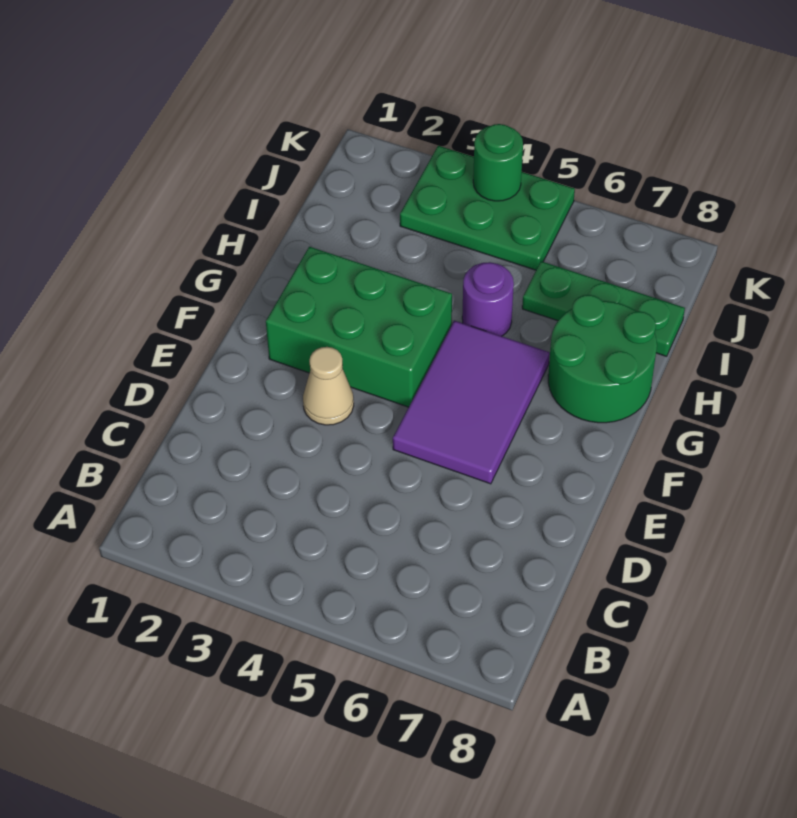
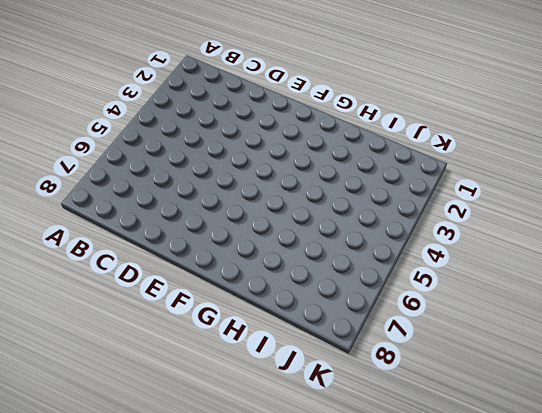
none -> tan 1x1 cone [303,347,354,425]
none -> purple 2x3 tile [393,321,550,484]

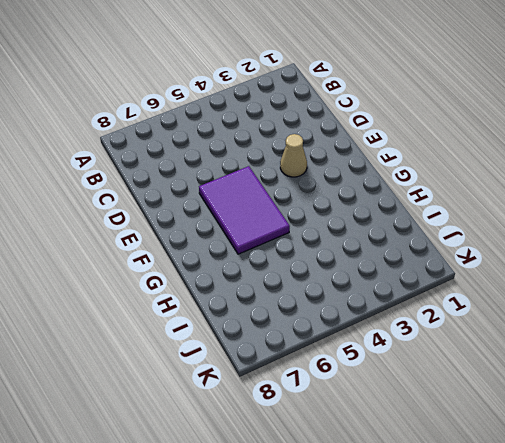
none -> green 2x3 brick [266,247,452,407]
none -> green 2x2 round brick [548,295,657,423]

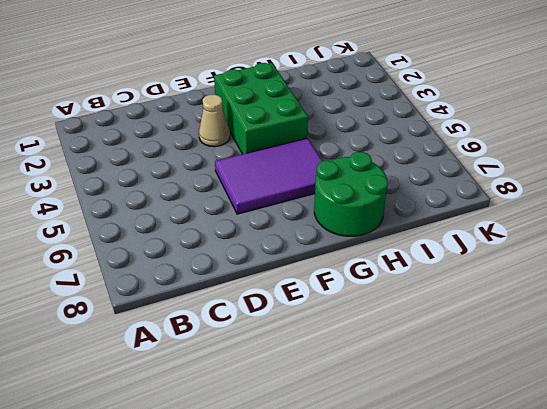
none -> purple 1x1 round brick [462,262,514,336]
none -> green 1x3 plate [522,261,685,356]

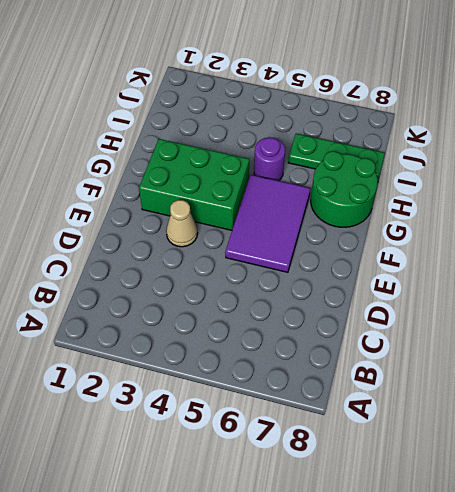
none -> green 2x3 plate [400,146,575,270]
none -> green 1x1 round brick [473,124,523,201]

